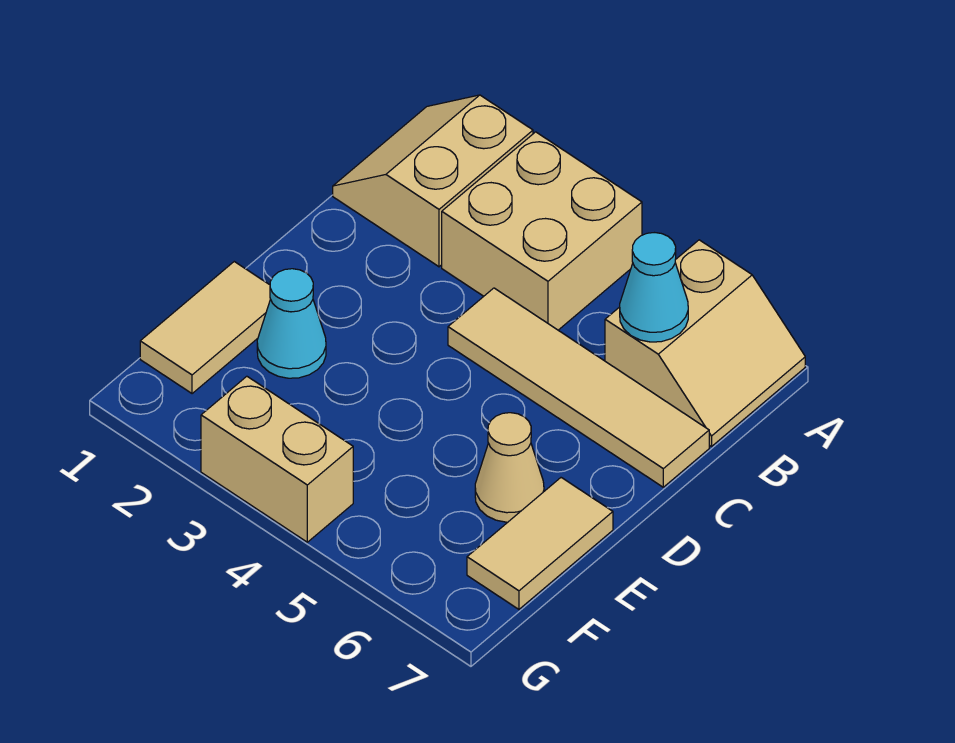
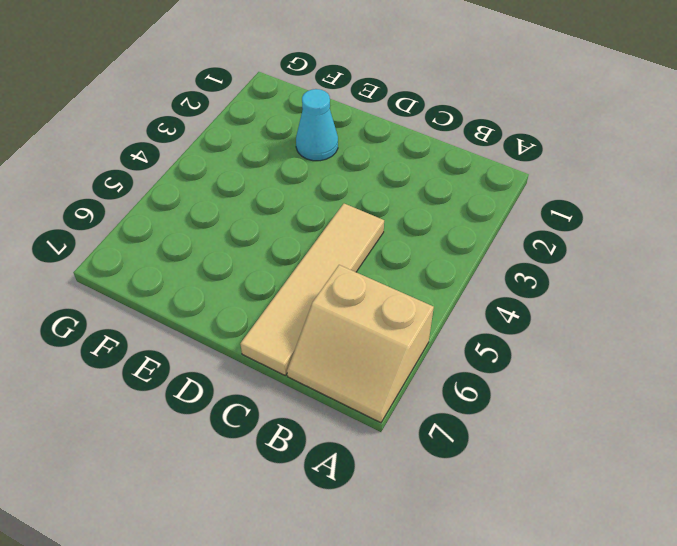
none -> tan 2x2 slope [333,95,533,267]
none -> tan 2x2 brick [442,132,642,330]

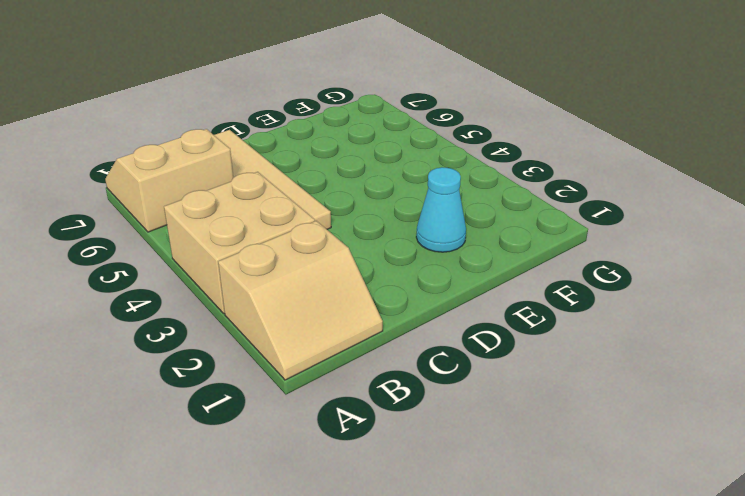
none -> tan 1x2 tile [140,262,270,394]
none -> tan 1x1 cone [475,413,544,522]

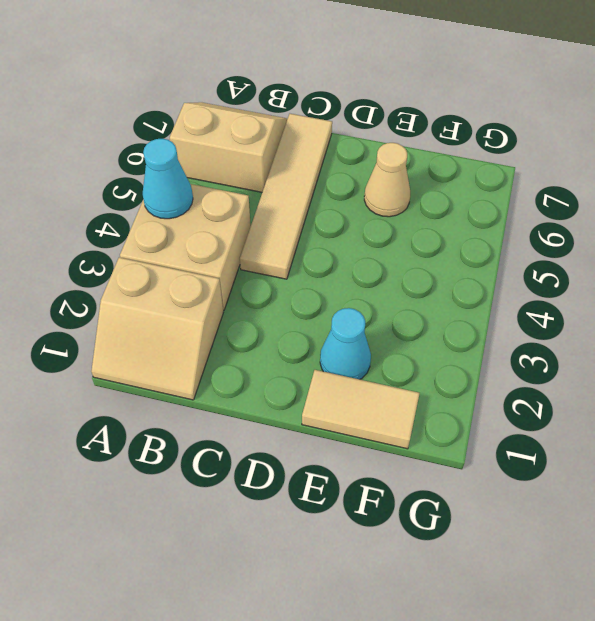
cyan 1x1 cone [142,139,193,219] -> cyan 1x1 cone moved to [620,233,688,342]
none -> tan 1x2 tile [467,478,613,609]
none -> tan 1x2 brick [201,376,353,542]

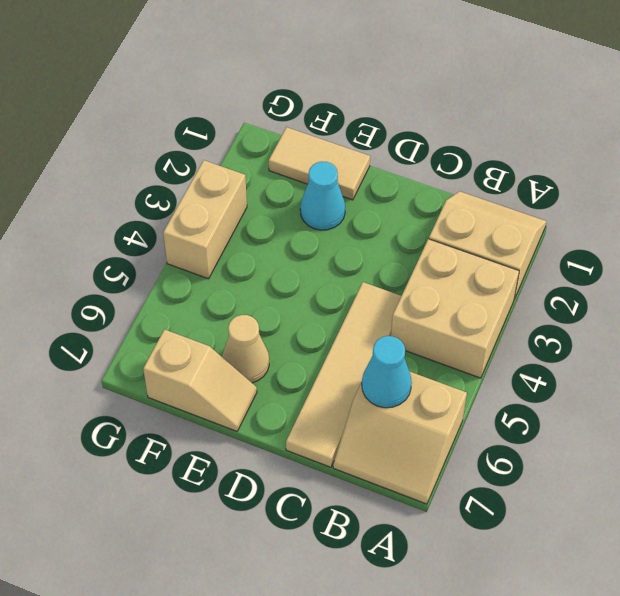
tan 1x2 slope [143,330,257,431] -> tan 1x2 tile [467,478,613,609]

